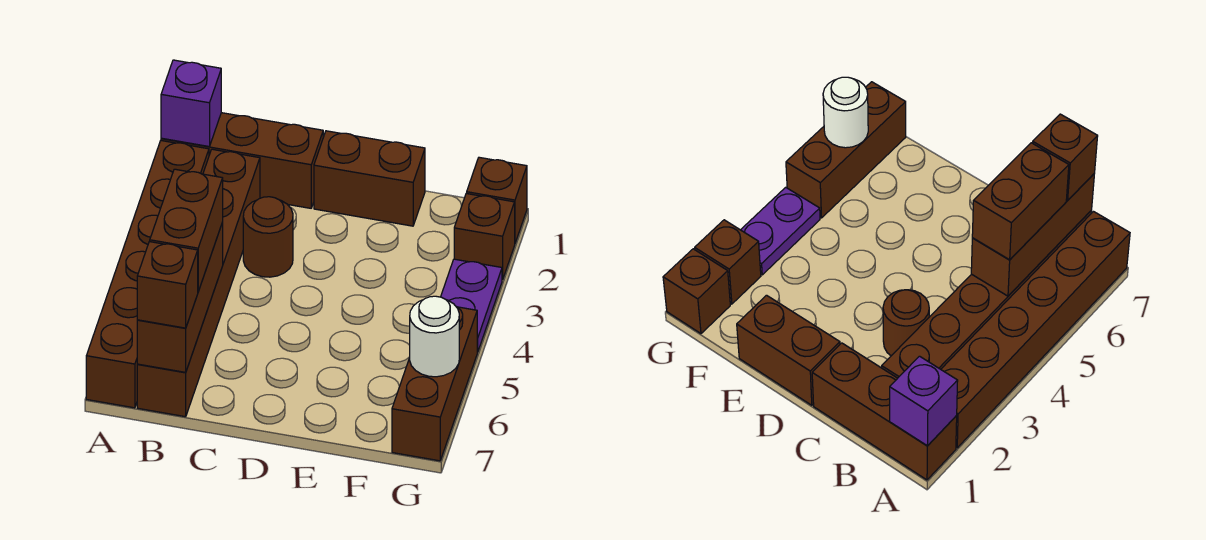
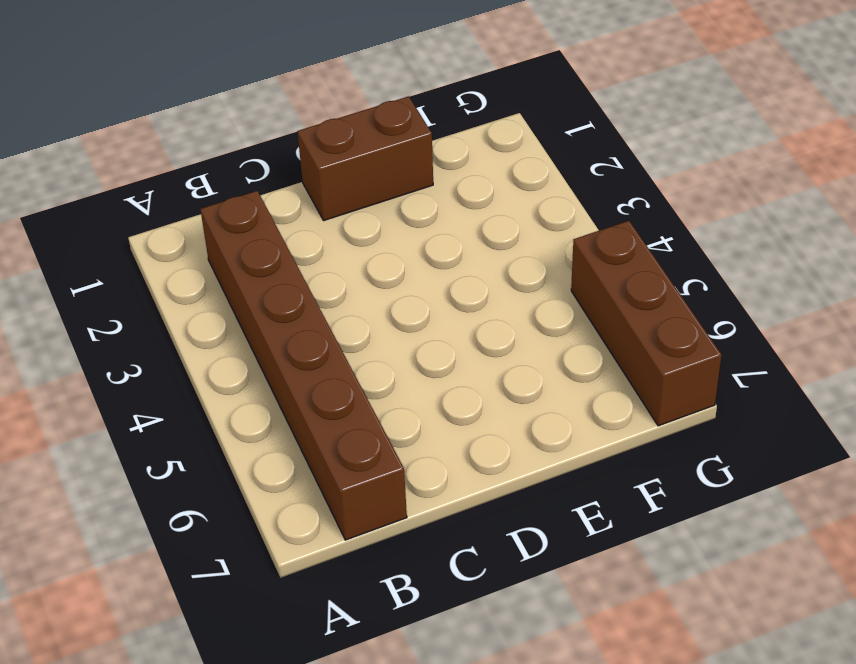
none -> brown 1x3 brick [161,113,323,208]
none -> brown 1x6 brick [86,141,209,408]
none -> brown 1x1 round brick [243,197,293,277]

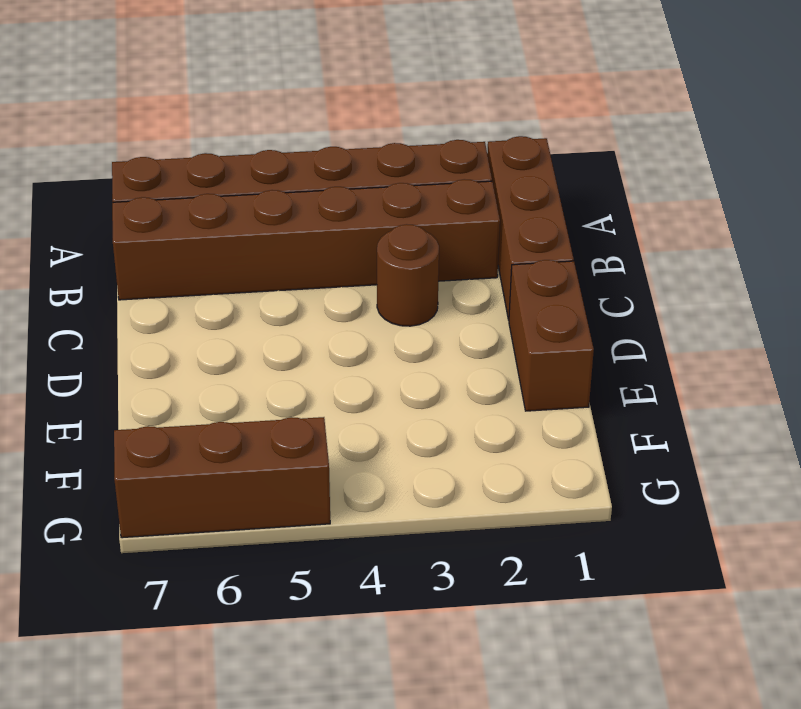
none -> brown 1x1 brick [467,157,527,243]
none -> brown 1x1 brick [454,193,515,280]
none -> purple 1x2 plate [441,259,502,352]

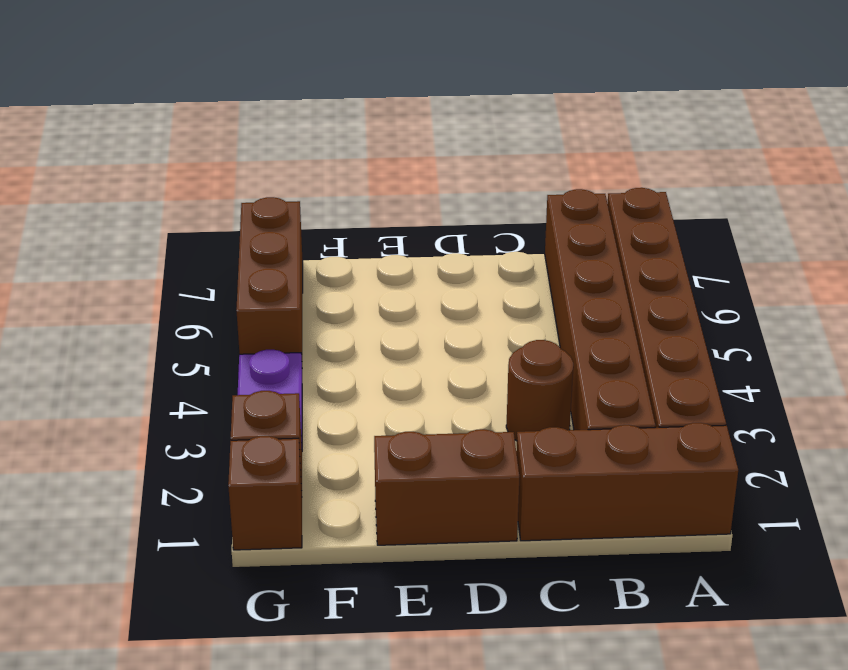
none -> purple 1x1 brick [161,60,221,146]
none -> brown 1x3 brick [137,222,223,372]
none -> white 1x1 round brick [410,296,459,377]

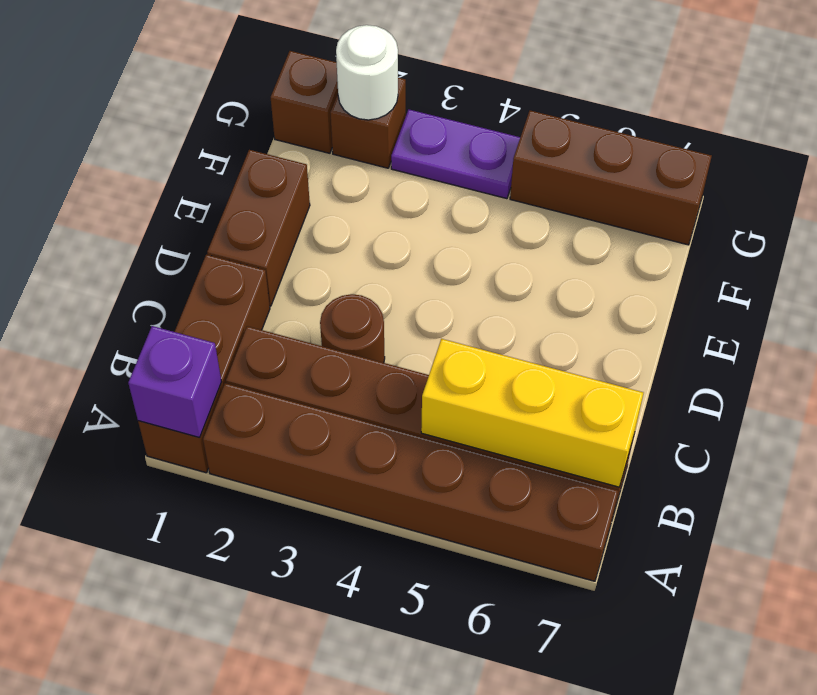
yellow 1x3 brick [421,339,643,487] -> brown 1x3 brick [137,222,223,372]
white 1x1 round brick [336,25,398,120] -> white 1x1 round brick moved to [410,296,459,377]
none -> brown 1x2 brick [150,169,223,291]
none -> brown 1x1 brick [137,242,198,328]

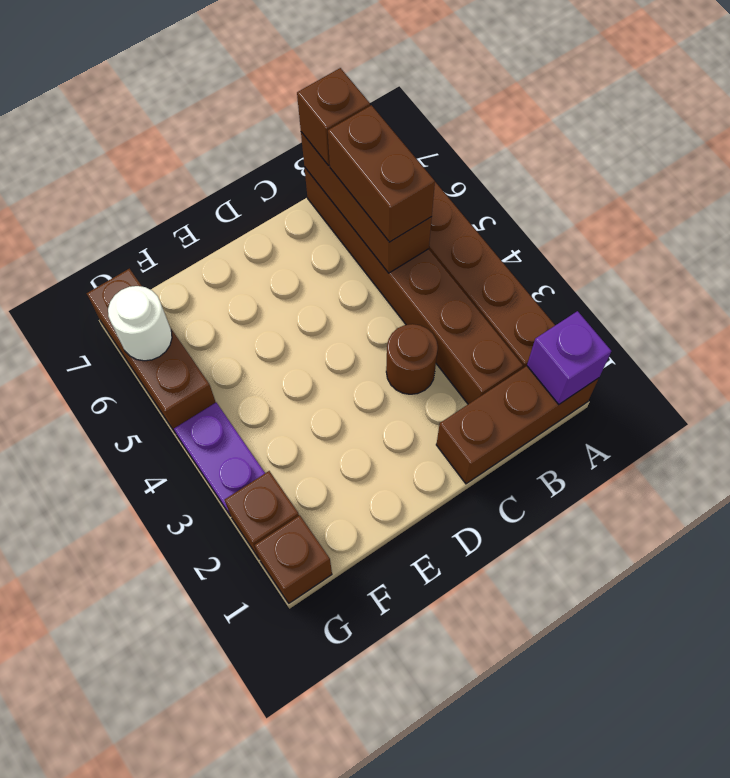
none -> brown 1x2 brick [314,131,425,226]

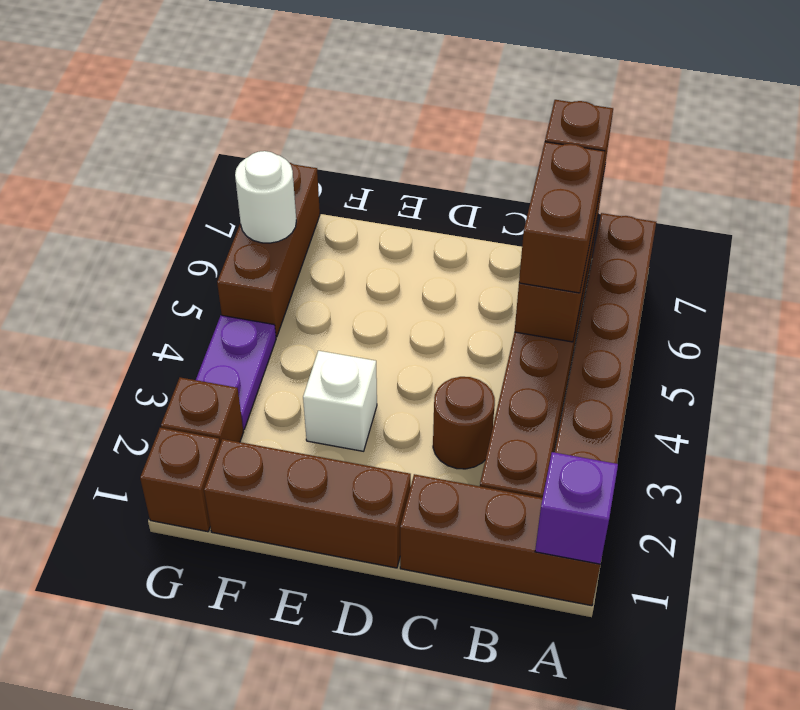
brown 1x3 brick [204,439,411,568] -> brown 1x2 brick [314,131,425,226]
white 1x1 brick [303,351,377,451] -> none

